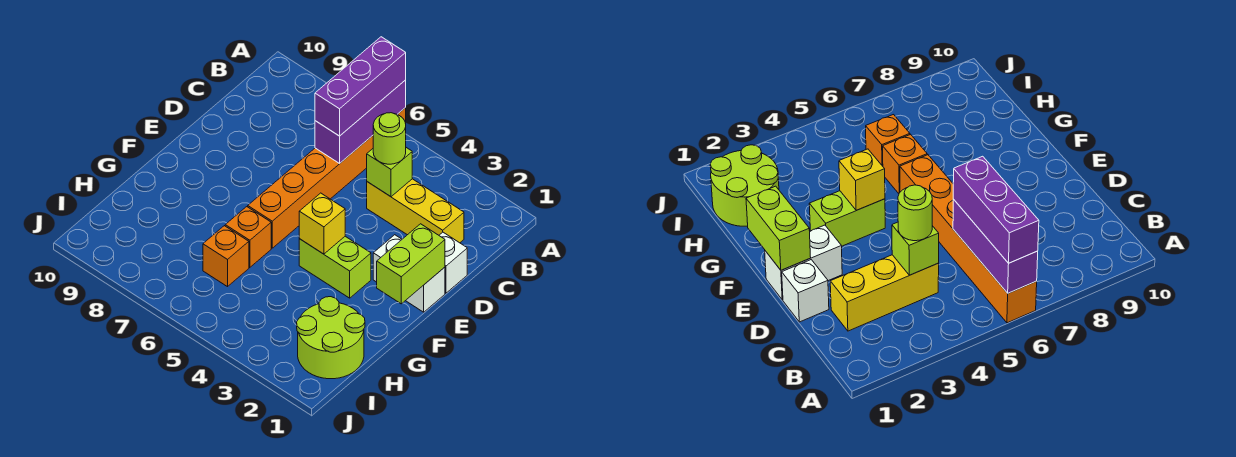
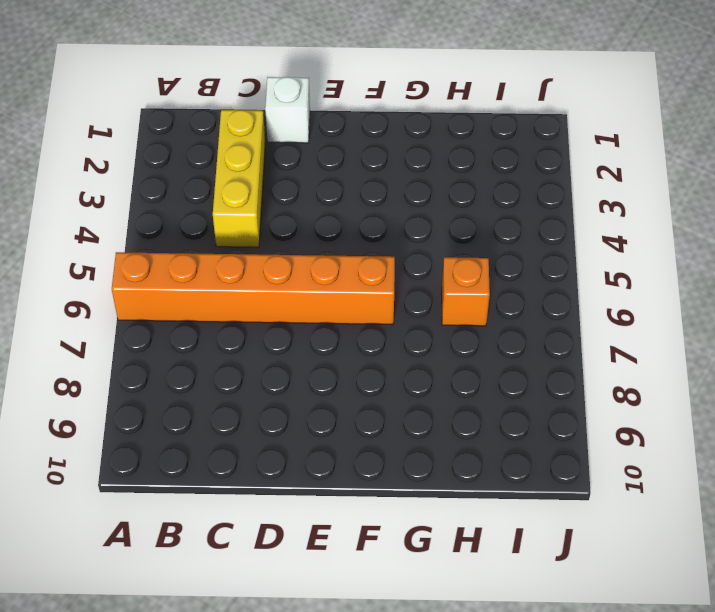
none -> white 1x2 brick [373,235,445,312]
none -> lime 1x2 brick [299,236,371,298]
none -> orange 1x1 brick [225,207,271,267]

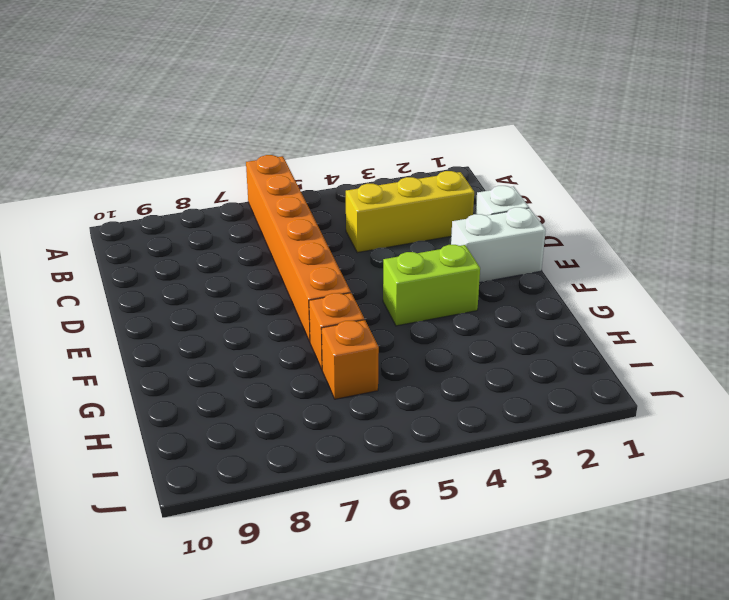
none -> lime 2x2 round brick [297,297,365,379]
none -> purple 1x3 brick [315,80,406,163]
none -> lime 1x1 brick [367,148,412,197]

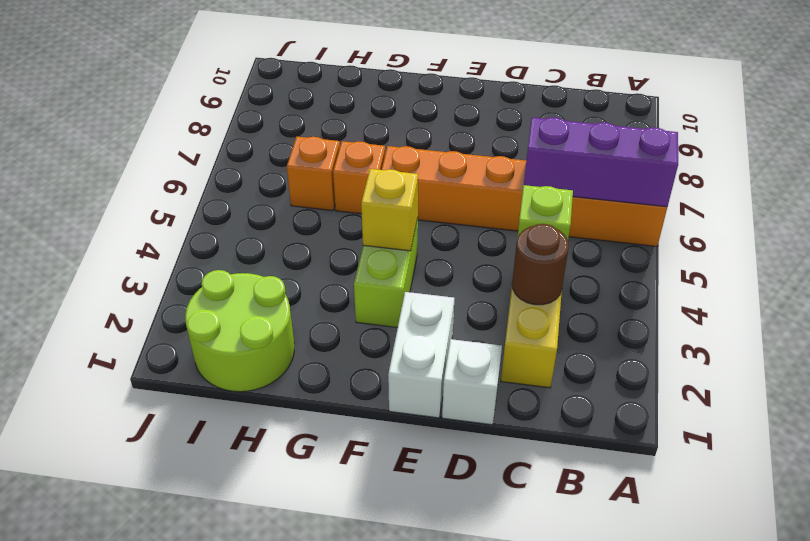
brown 1x1 round brick [512,224,569,305] -> none
none -> lime 1x2 brick [377,224,445,304]
none -> purple 1x3 brick [315,37,406,136]
none -> lime 1x1 round brick [373,113,406,164]

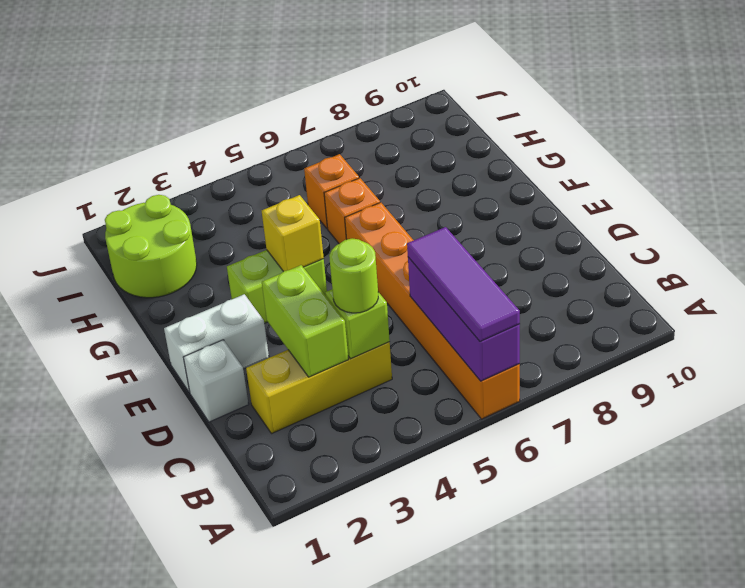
purple 1x3 tile [407,227,520,341] -> purple 1x3 brick [315,37,406,136]
lime 1x2 brick [262,265,348,377] -> lime 1x2 brick moved to [377,224,445,304]

